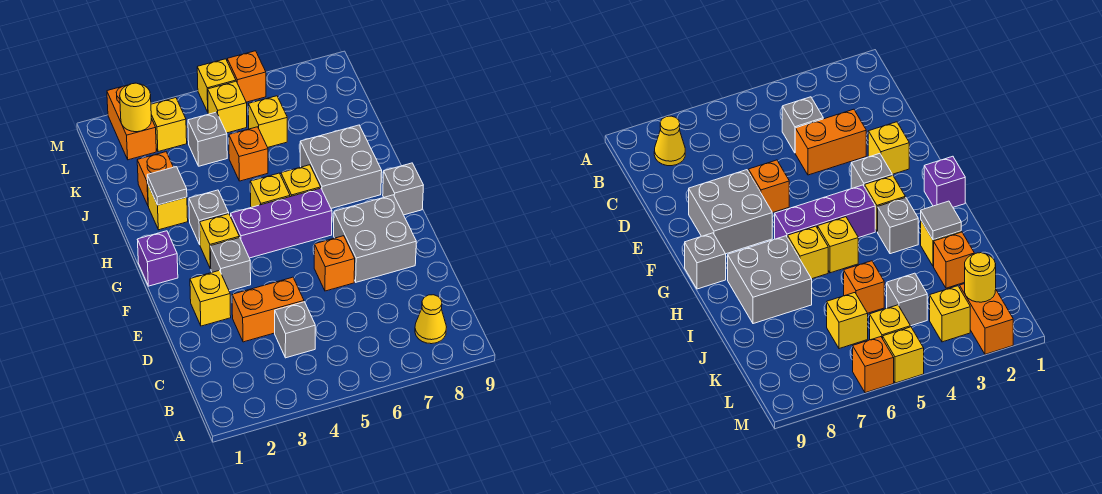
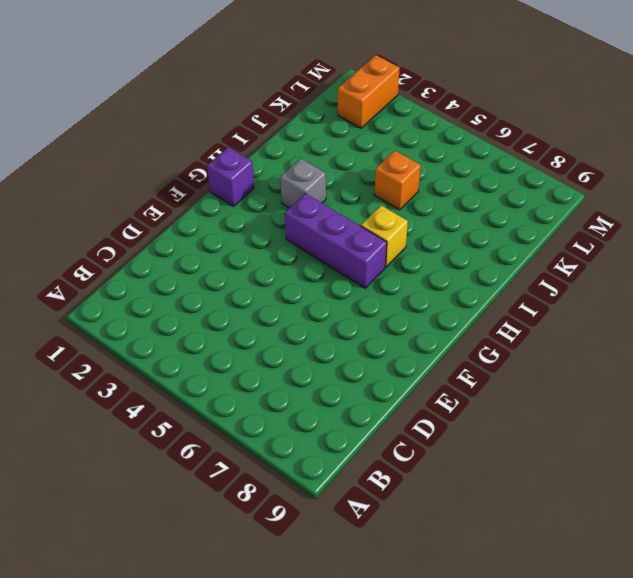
none -> yellow 1x1 cone [415,295,446,344]
none -> grey 1x1 brick [275,302,315,358]
none -> orange 1x2 brick [232,277,304,342]

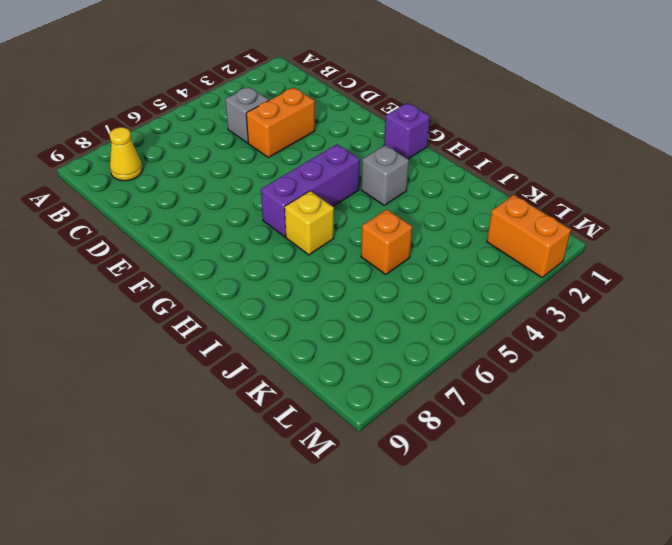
none -> yellow 1x1 brick [190,270,231,326]
none -> orange 1x1 brick [314,236,355,291]
none -> grey 2x2 brick [334,195,416,282]

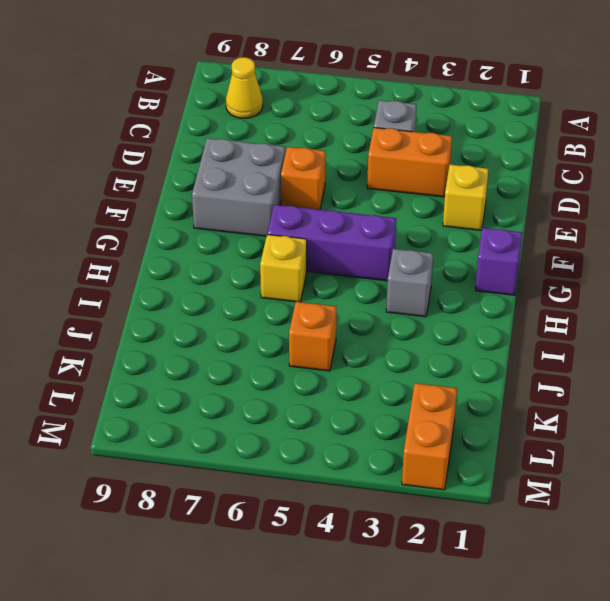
none -> grey 1x1 brick [210,238,251,291]
none -> yellow 1x1 brick [200,214,239,269]
none -> grey 1x1 brick [383,163,423,215]

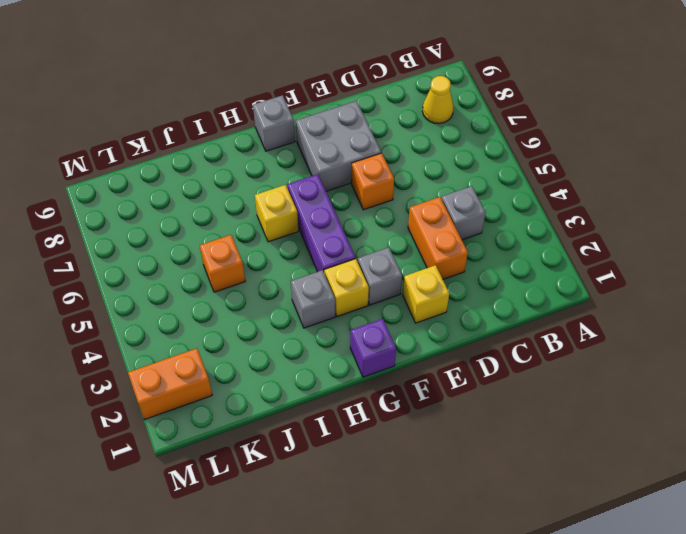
none -> yellow 1x1 brick [250,173,290,207]
none -> grey 2x2 brick [300,125,382,208]
none -> yellow 1x1 brick [148,185,188,230]

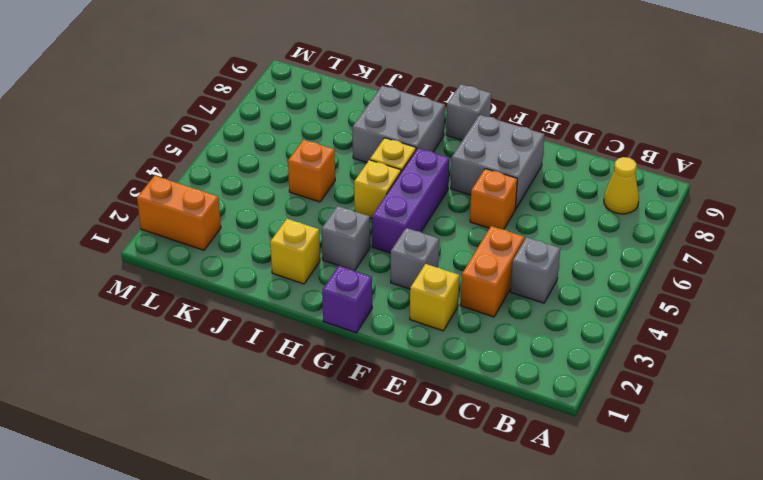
none -> yellow 1x1 brick [200,214,239,269]
none -> orange 1x1 brick [137,152,173,205]
none -> grey 1x1 brick [188,112,227,166]

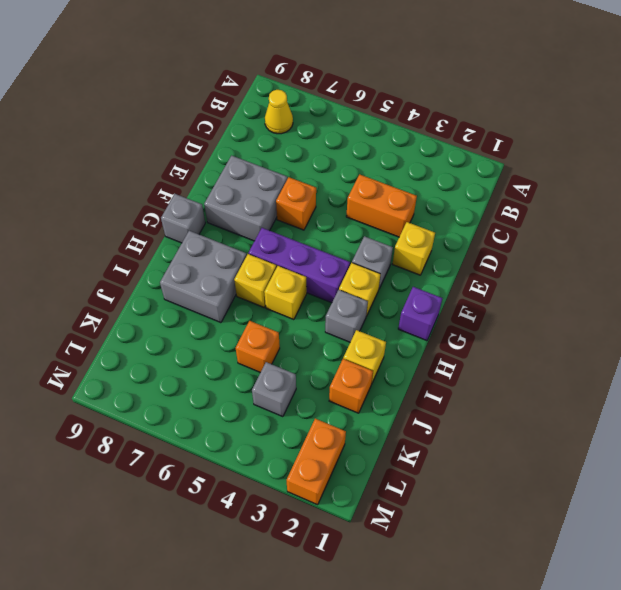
none -> grey 1x1 brick [275,302,315,358]
none -> yellow 1x1 brick [249,96,287,147]
none -> yellow 1x1 brick [151,98,187,152]

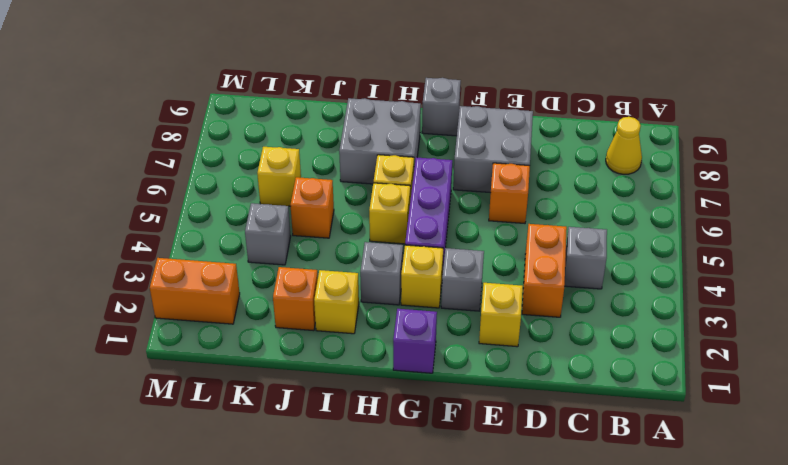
none -> yellow 1x1 brick [151,98,187,152]
none -> yellow 1x1 brick [208,81,247,133]
none -> yellow 1x1 brick [197,59,236,112]

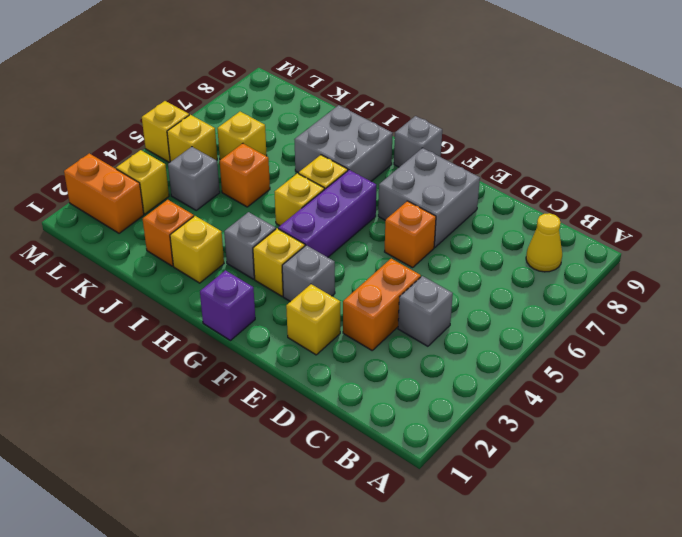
none -> orange 1x1 brick [227,51,266,102]
none -> grey 1x1 tile [147,167,187,205]
none -> yellow 1x1 round brick [120,83,151,132]

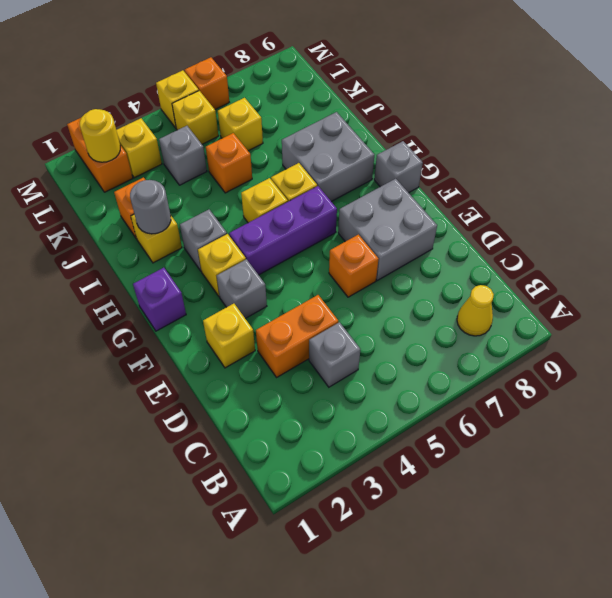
grey 1x1 round brick [130,180,171,234] -> grey 1x1 tile [147,167,187,205]

